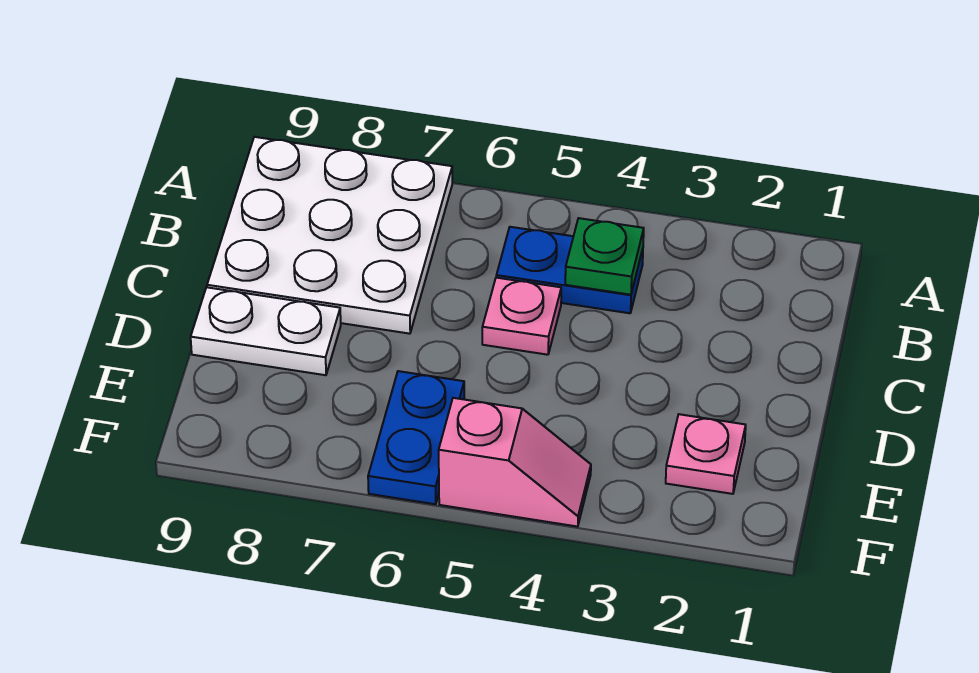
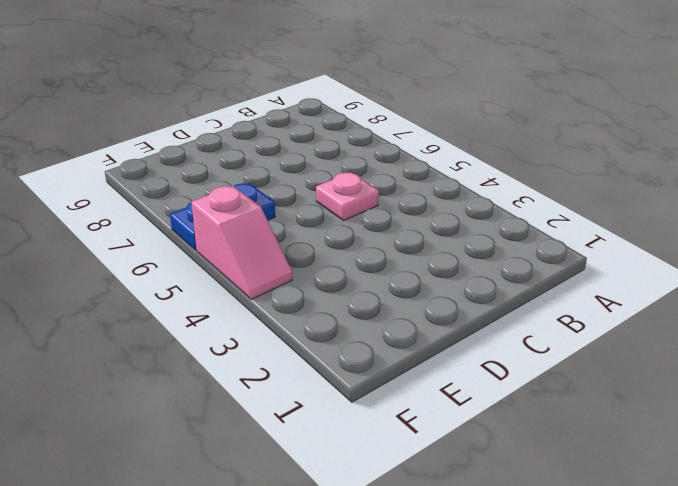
none -> white 3x3 plate [207,137,452,334]
none -> blue 1x2 plate [496,227,643,313]

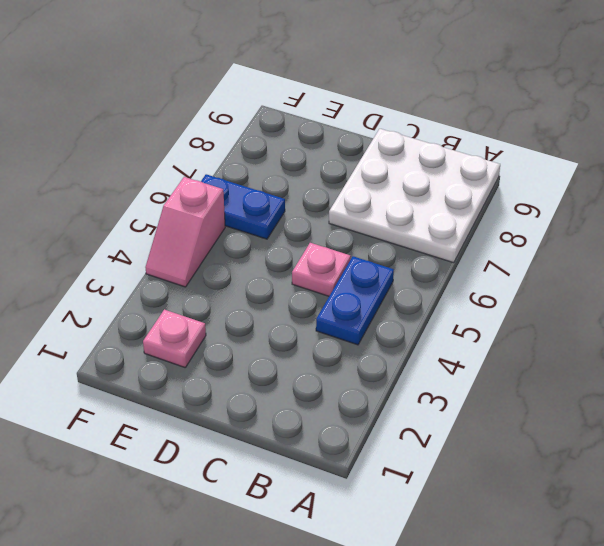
none -> white 1x2 plate [191,287,341,375]
none -> green 1x1 plate [565,218,644,295]

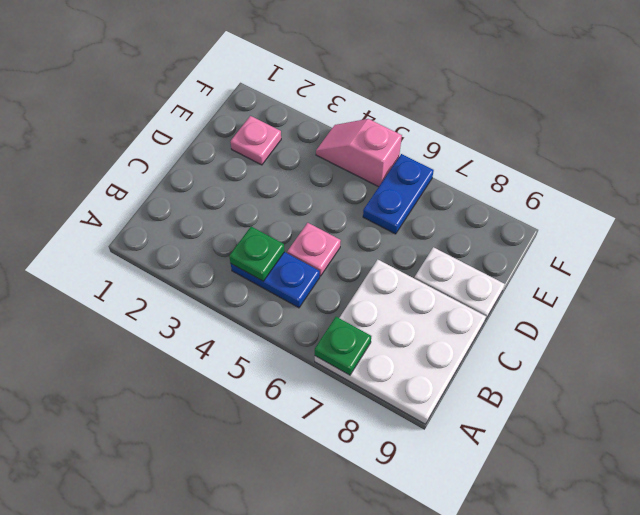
green 1x1 plate [315,317,371,375] -> none

